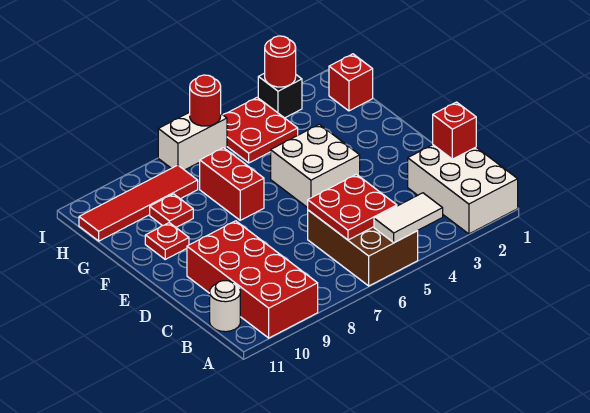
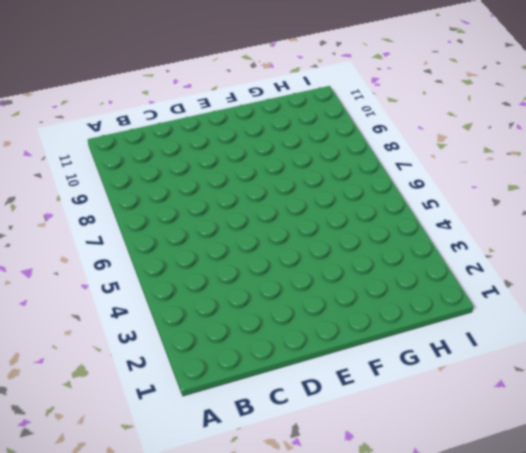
none -> white 2x3 brick [408,145,518,234]
none -> brown 2x3 brick [308,210,418,286]
none -> red 2x4 brick [187,221,318,338]

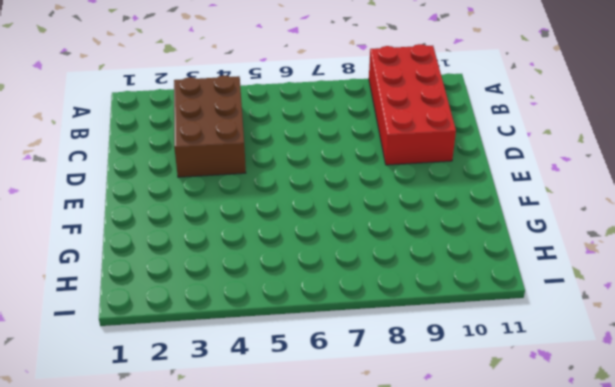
brown 2x3 brick [174,75,246,177] -> brown 2x3 brick moved to [308,210,418,286]
none -> white 2x3 brick [408,145,518,234]
none -> white 1x1 round brick [210,281,240,332]
none -> white 2x2 brick [271,124,360,208]

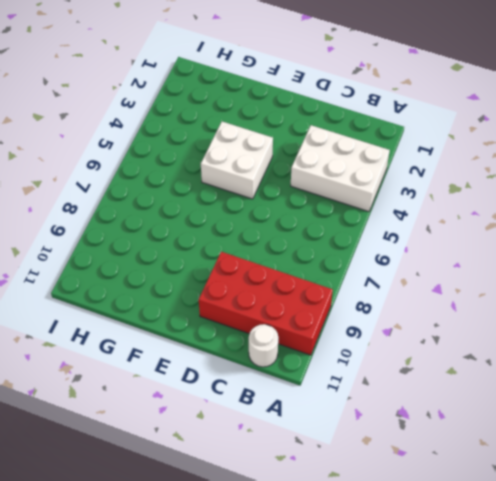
white 2x3 brick [291,125,390,212] -> white 2x3 brick moved to [408,145,518,234]
none -> brown 2x3 brick [308,210,418,286]
none -> red 1x2 brick [200,148,264,220]
none -> red 1x1 plate [145,223,189,259]

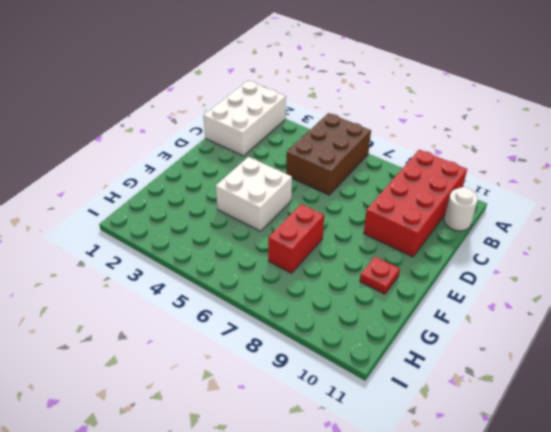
none -> red 1x1 plate [150,194,193,227]
none -> red 1x1 brick [329,54,373,111]
none -> red 2x2 plate [223,98,298,163]

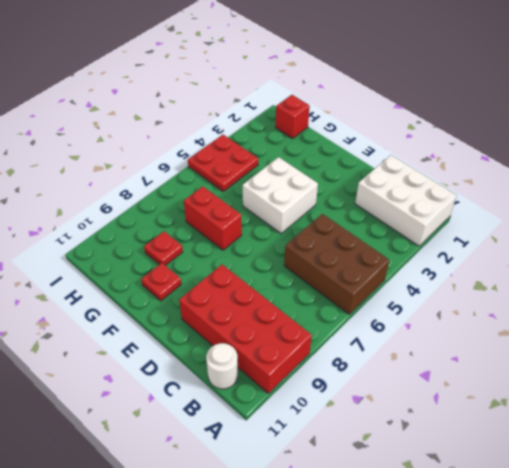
none -> red 1x4 tile [79,165,198,241]
none -> black 1x1 brick [258,73,302,118]
none -> white 1x2 brick [158,112,227,170]

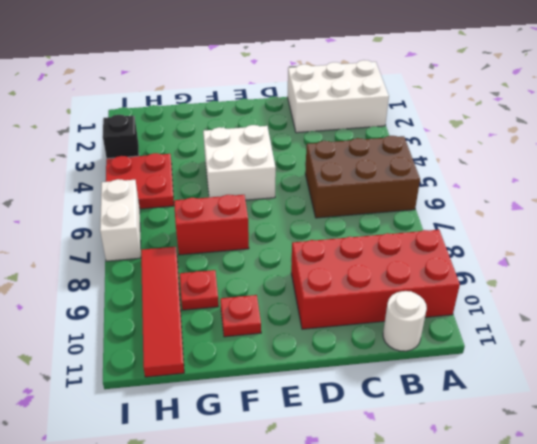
none -> red 1x1 brick [329,54,373,111]
none -> white 1x2 tile [374,193,443,243]
none -> red 2x2 plate [308,174,397,240]

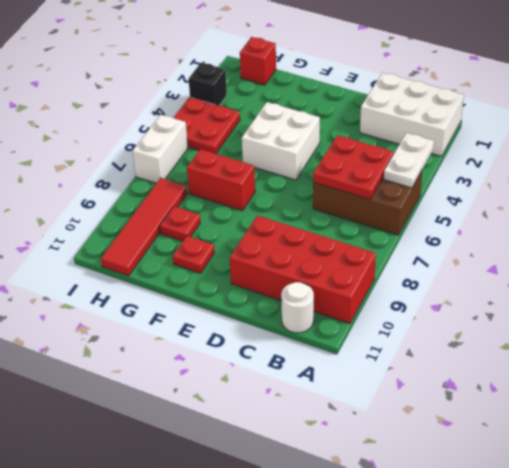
white 1x2 plate [384,133,434,188] -> white 1x2 tile [374,193,443,243]
none -> red 1x1 brick [433,102,476,159]
none -> red 1x1 round brick [265,36,296,87]
none -> red 1x1 round brick [190,75,221,126]

